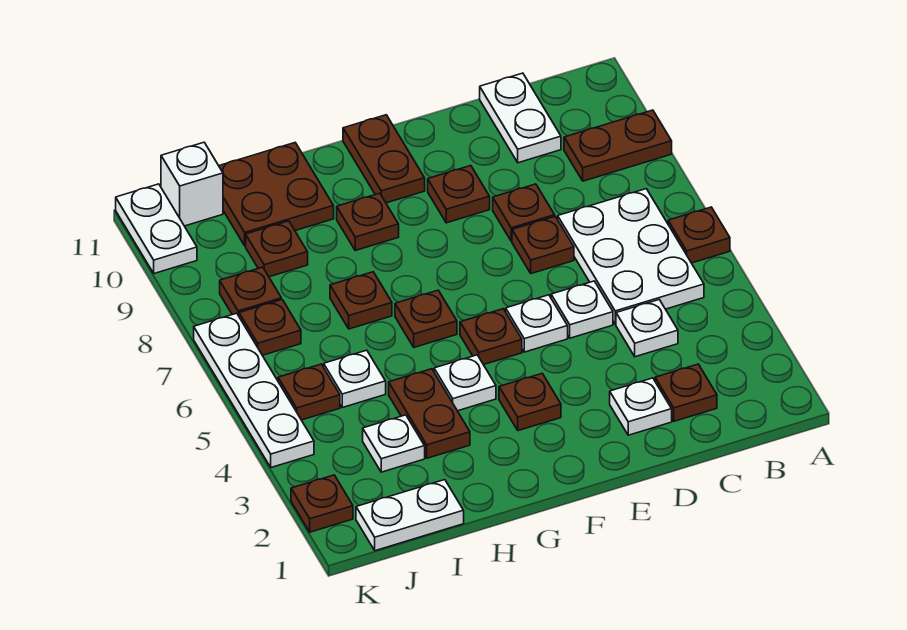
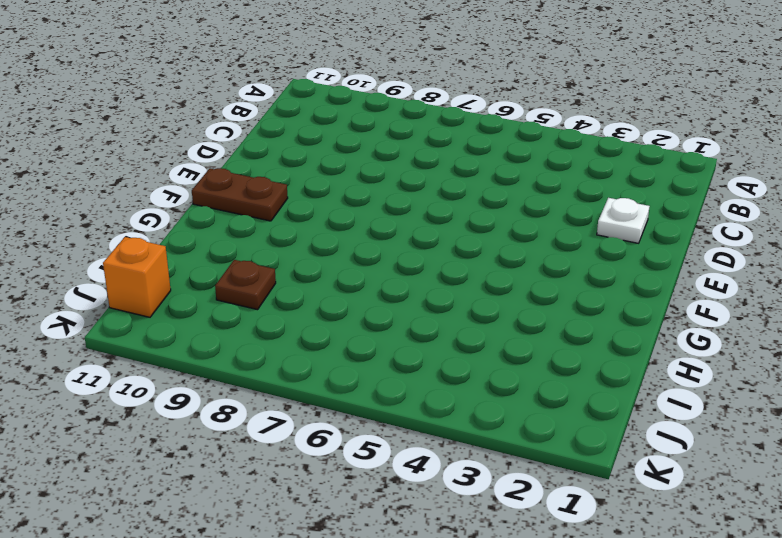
orange 1x1 brick [103,237,171,317] -> white 1x1 brick [161,142,223,226]
none -> brown 1x1 plate [668,207,730,263]
none -> brown 1x2 plate [564,110,672,181]
none -> white 2x3 plate [558,189,704,324]
none -> brown 1x1 plate [655,364,717,421]

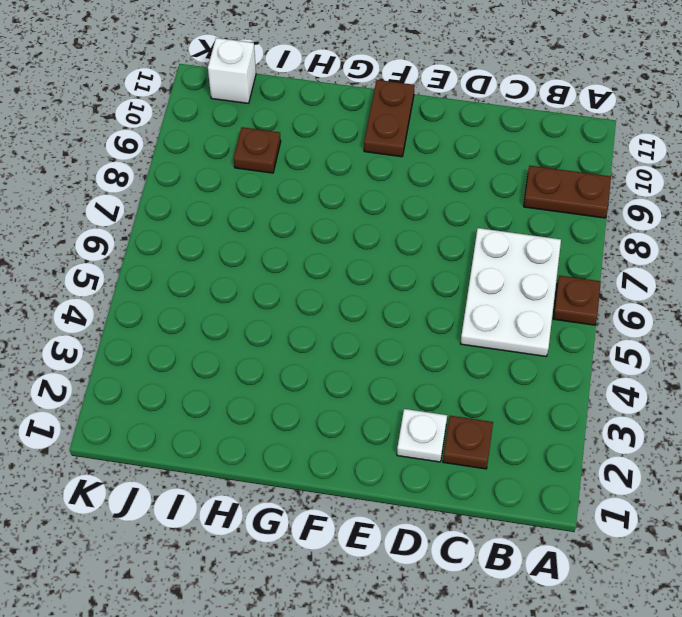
none -> white 1x1 plate [616,300,678,357]
none -> white 1x2 plate [480,73,561,163]
none -> white 1x1 plate [551,281,613,338]
none -> brown 1x1 plate [512,217,574,274]

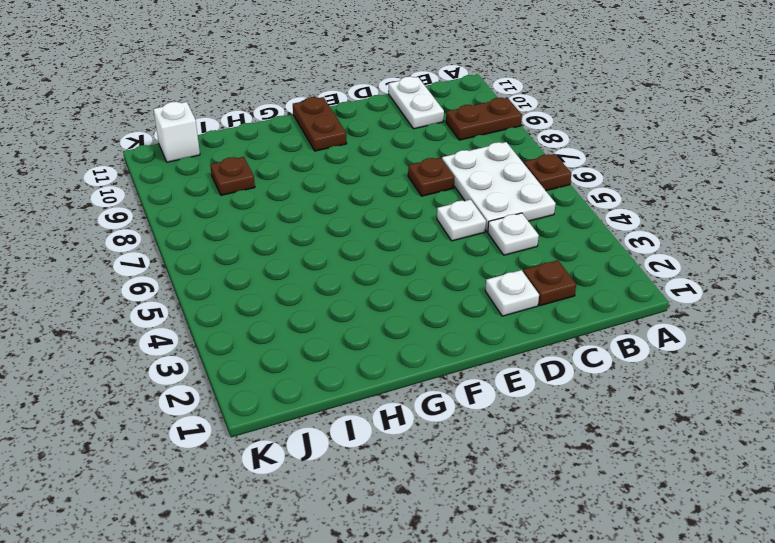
none -> brown 1x1 plate [493,184,555,241]
none -> white 1x1 plate [506,295,568,352]
none -> brown 1x1 plate [428,166,490,223]
none -> brown 1x1 plate [499,374,561,431]

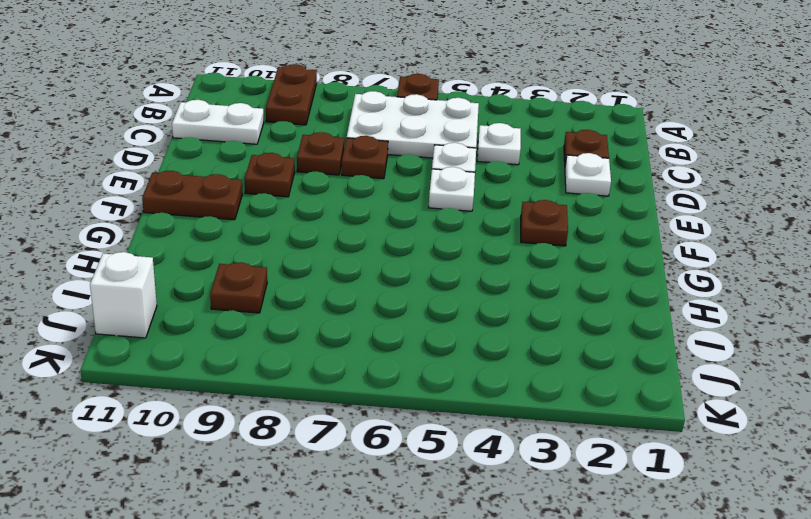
none -> brown 1x1 plate [460,309,522,365]
none -> white 1x1 plate [434,355,496,411]
none -> brown 1x1 plate [395,290,457,347]
none -> brown 1x1 plate [337,193,399,250]

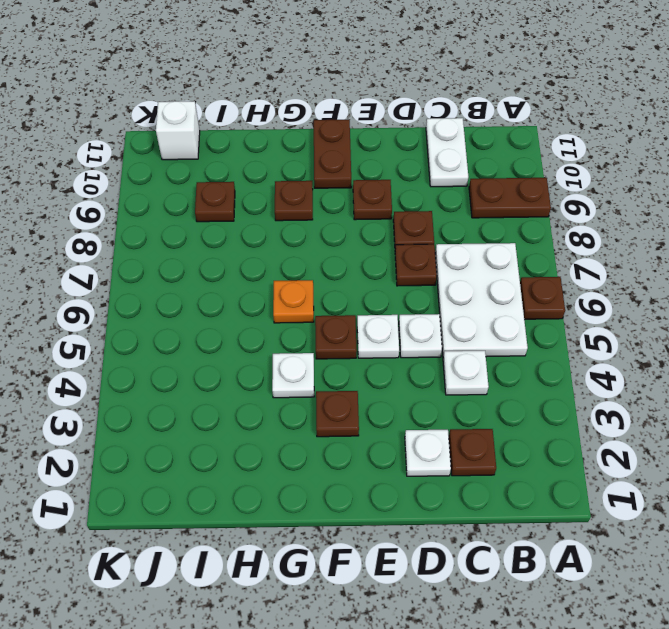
orange 1x1 plate [273,280,314,323] -> brown 1x1 plate [395,290,457,347]
none -> brown 1x2 plate [389,369,470,458]
none -> brown 1x1 plate [330,272,392,329]
none -> brown 2x2 plate [219,143,334,246]
none -> white 1x2 plate [356,480,464,551]

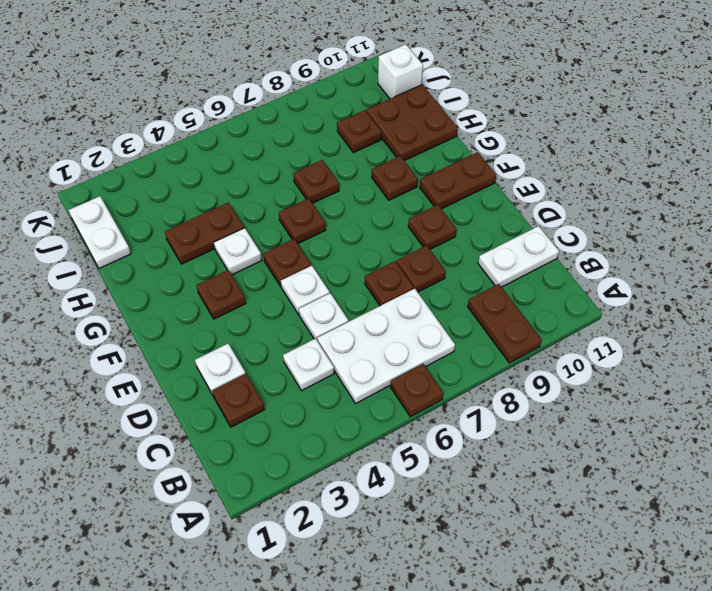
none -> white 1x1 plate [363,415,425,472]
none -> white 1x1 plate [324,350,386,407]
none -> brown 1x1 plate [278,364,340,420]
none -> brown 1x1 plate [239,300,301,355]

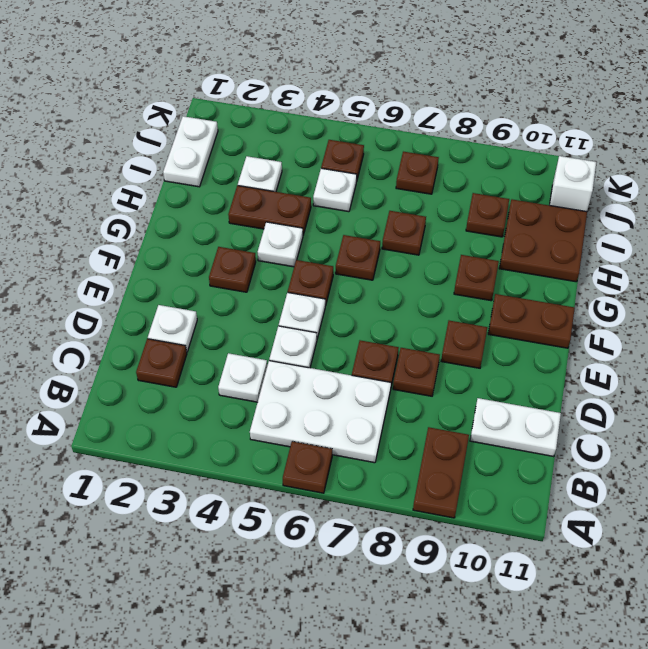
none -> brown 1x1 plate [220,267,281,316]
none -> brown 1x1 plate [291,475,353,532]
none -> white 1x4 plate [194,313,314,467]
none -> white 1x2 plate [116,184,197,273]

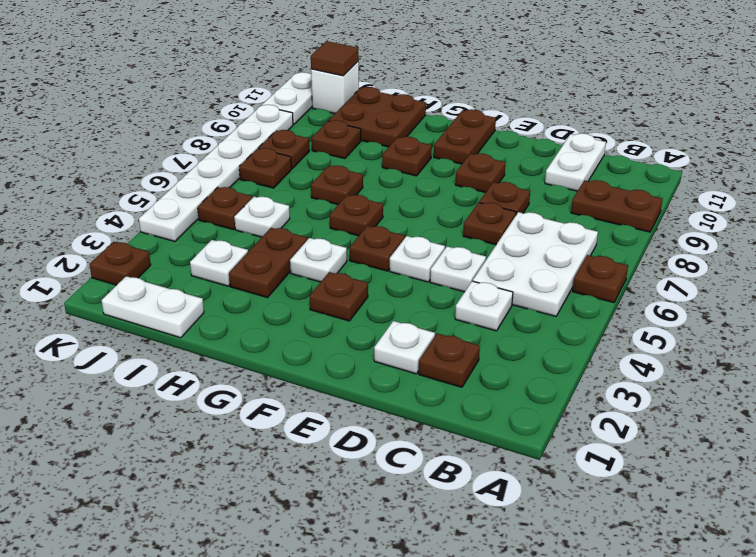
brown 1x1 tile [311,41,358,76] -> none
white 1x6 plate [139,105,293,241] -> white 1x4 plate [194,313,314,467]

